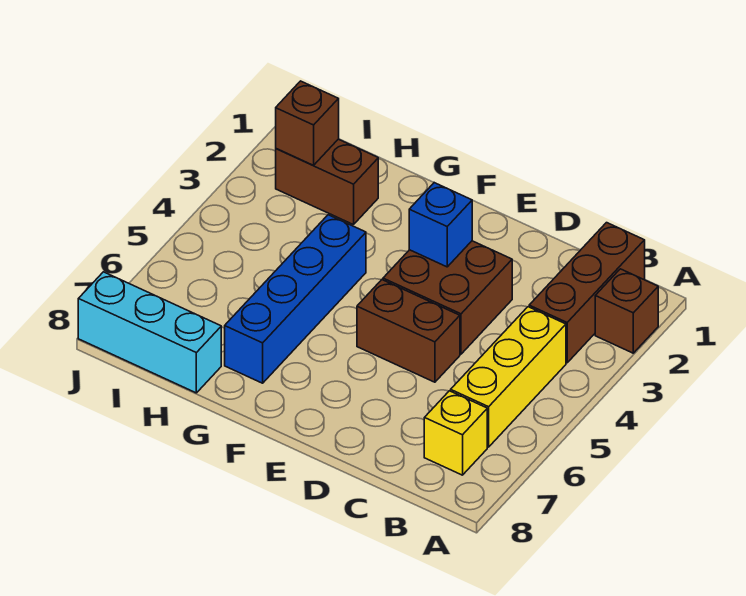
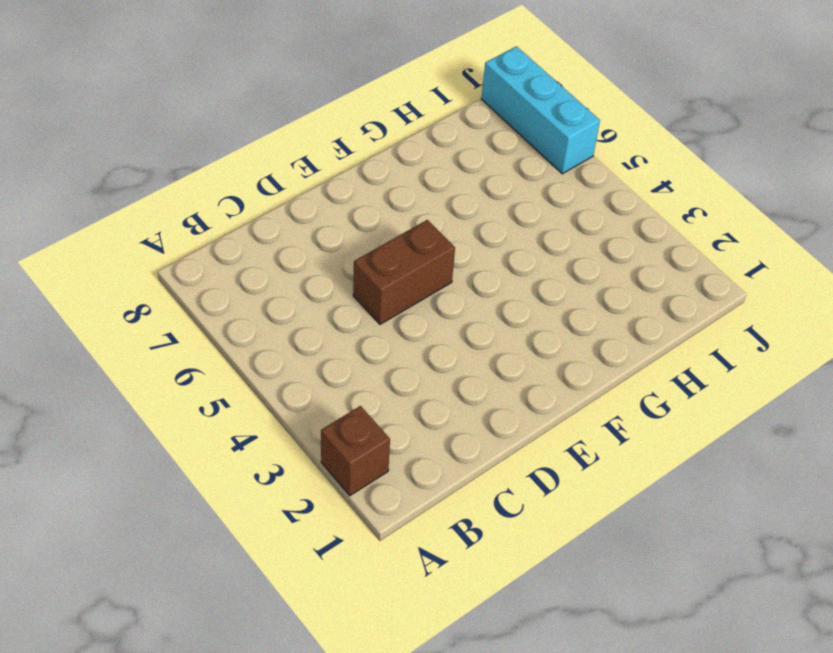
cyan 1x3 brick [481,46,600,174] -> cyan 1x3 brick turned to [78,272,221,393]
none -> brown 1x3 brick [529,223,645,363]
none -> yellow 1x3 brick [451,307,566,447]

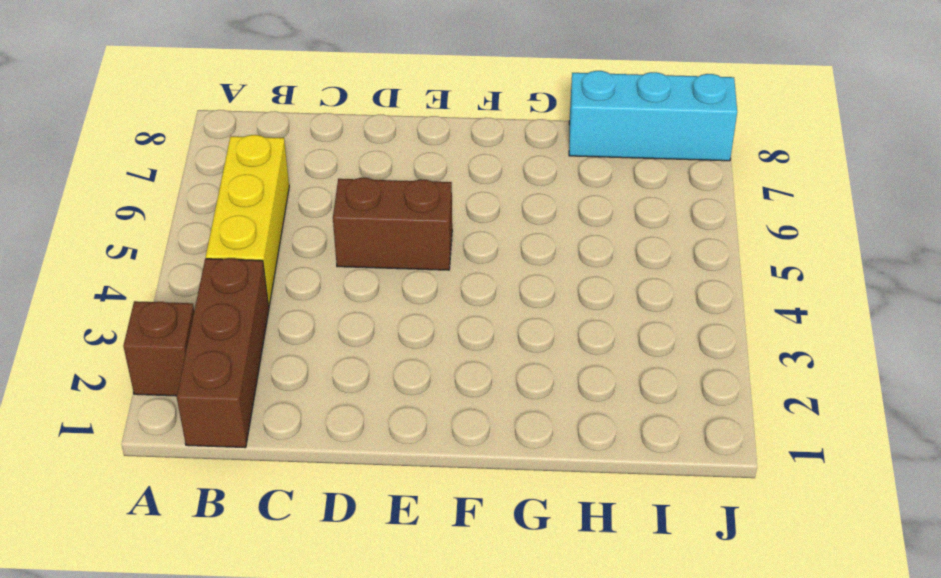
none -> yellow 1x1 brick [424,391,487,475]
none -> brown 2x2 brick [383,241,512,354]

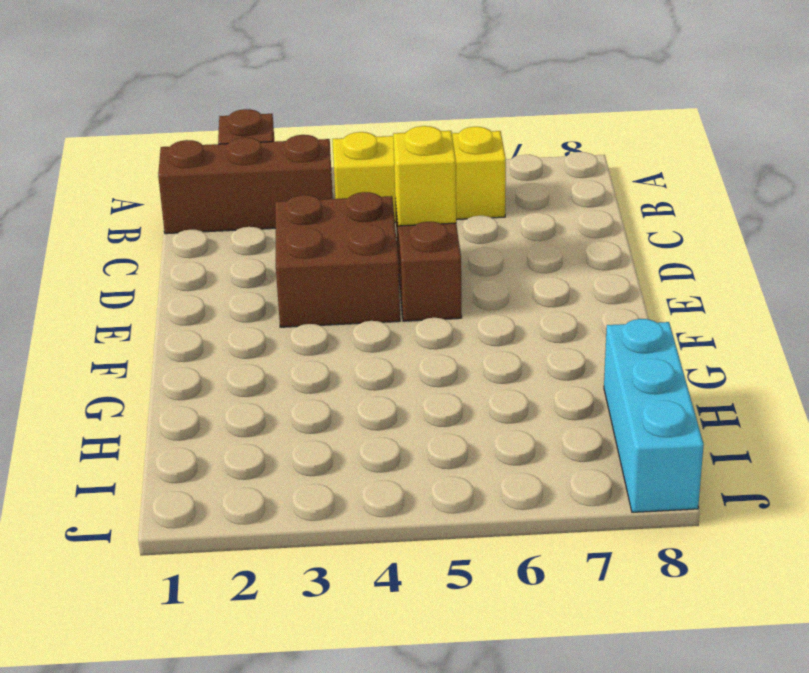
yellow 1x1 brick [393,126,456,226] -> yellow 1x1 brick moved to [424,391,487,475]
none -> blue 1x4 brick [225,215,366,383]
none -> brown 1x2 brick [276,139,378,225]

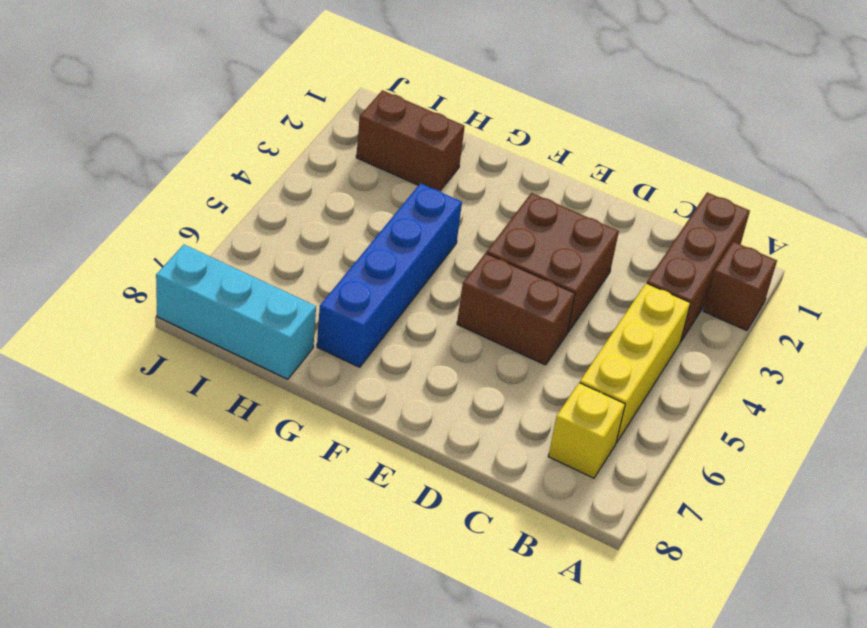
none -> blue 1x1 brick [409,183,472,267]
none -> brown 1x1 brick [276,81,339,165]

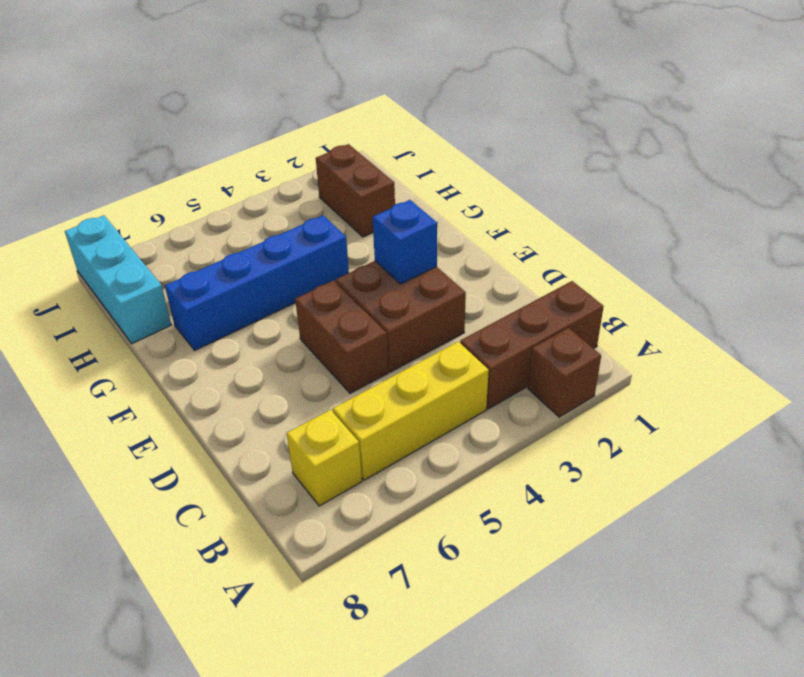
none -> brown 1x1 brick [276,81,339,165]

